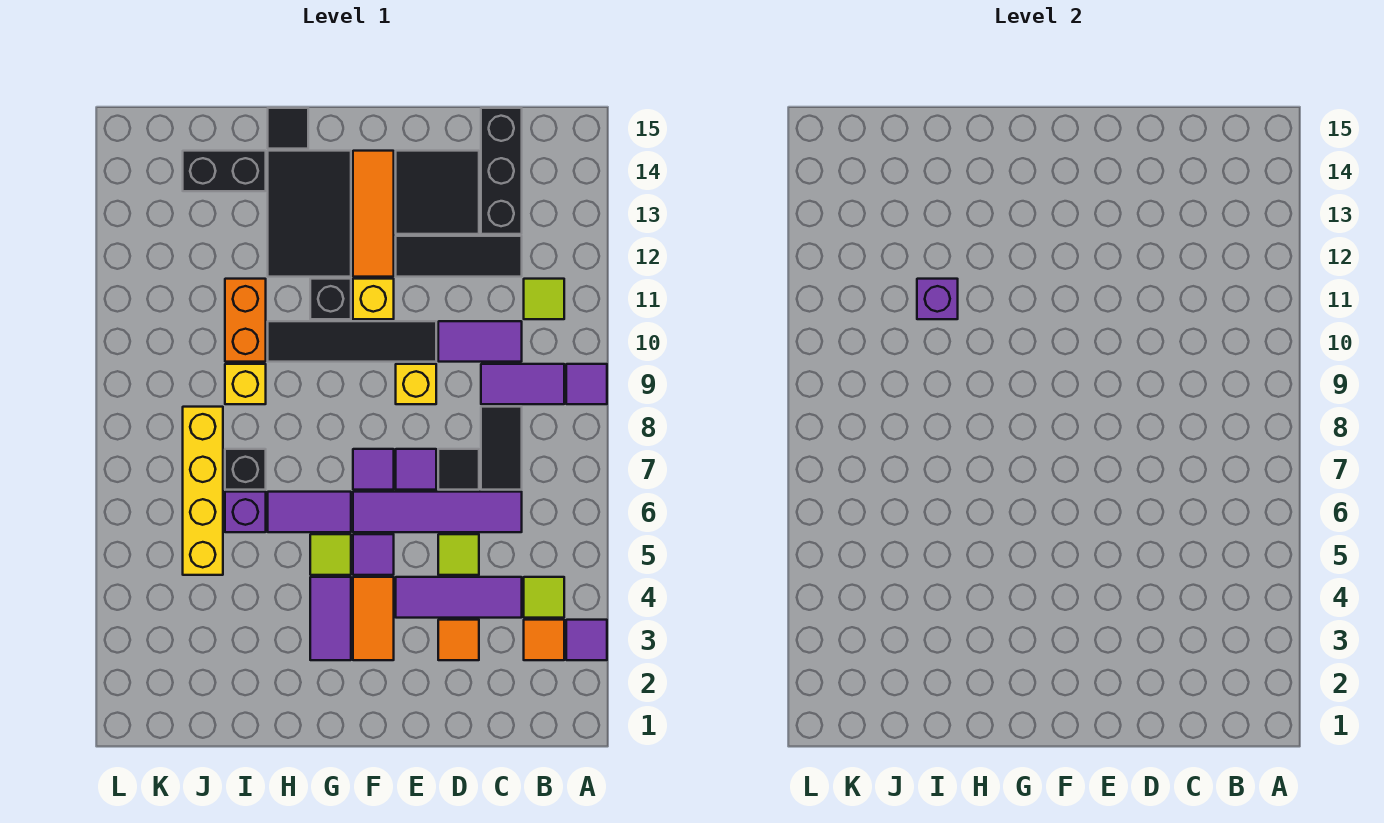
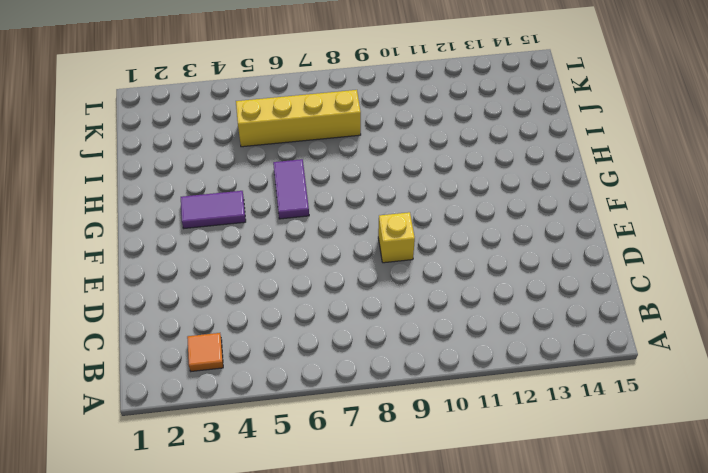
none -> purple 1x1 tile [566,620,607,660]
none -> purple 1x1 tile [566,364,607,404]
none -> lime 1x1 tile [524,577,564,618]
none -> purple 1x2 tile [481,364,564,404]

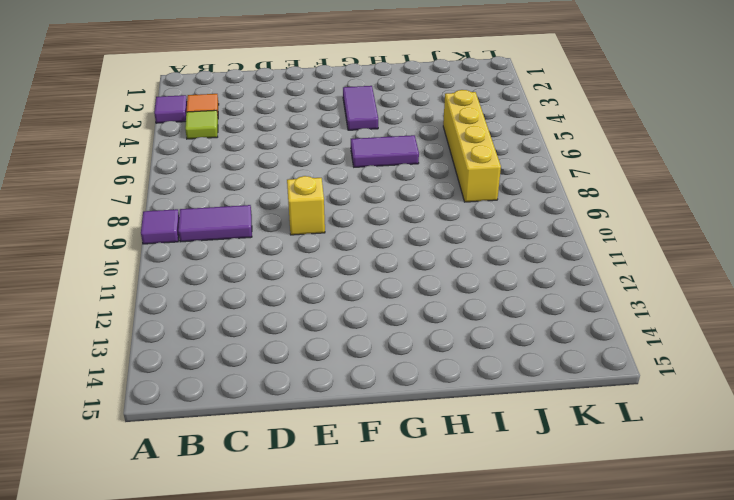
none -> lime 1x1 tile [524,279,564,319]
none -> purple 1x3 tile [396,577,522,618]
none -> purple 1x4 tile [353,492,522,532]
none -> black 1x2 tile [481,407,522,490]

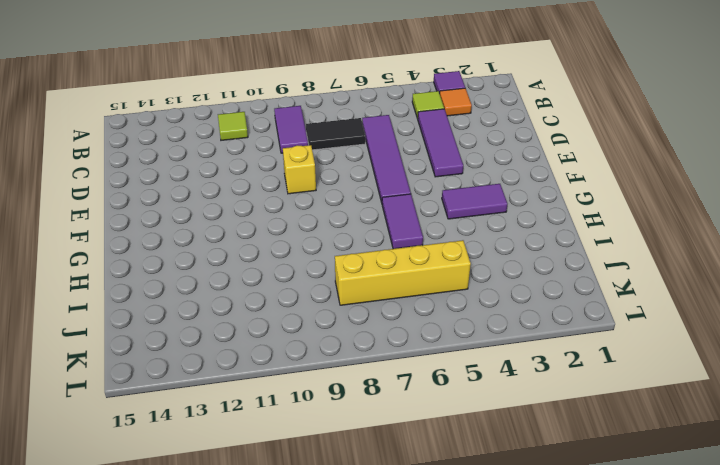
none -> purple 1x1 tile [566,364,607,404]
none -> purple 1x2 tile [438,321,522,362]
none -> black 1x3 tile [396,236,522,277]
none -> black 1x3 brick [481,108,522,234]

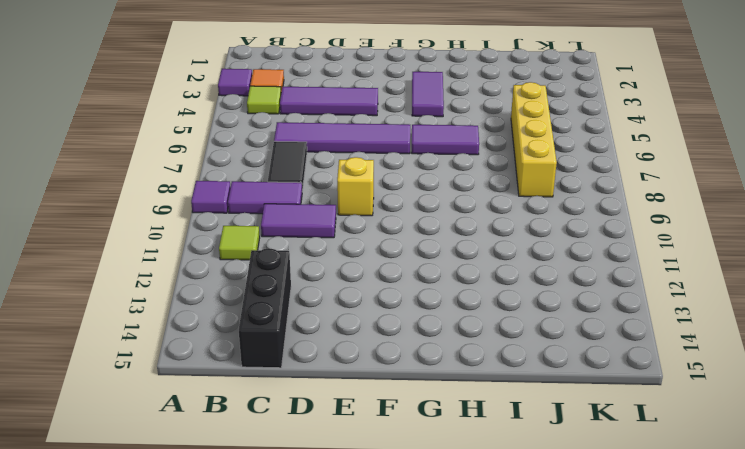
none -> black 1x3 tile [396,236,522,277]
none -> orange 1x1 tile [438,620,479,660]
none -> lime 1x1 tile [438,534,479,575]
none -> black 1x1 tile [438,449,479,490]

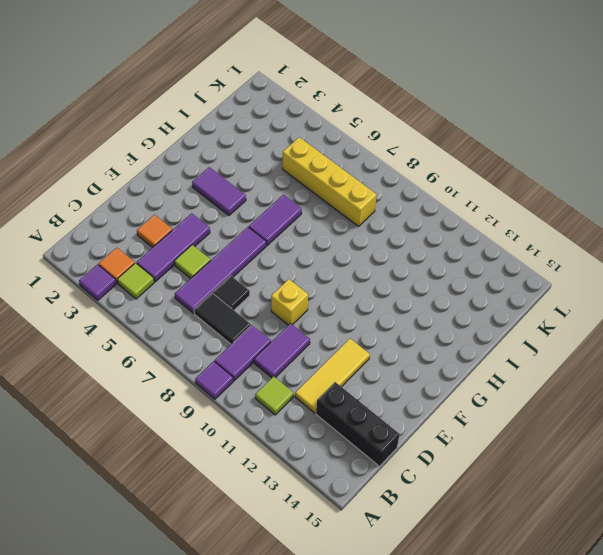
yellow 1x3 tile [295,339,370,413] -> black 1x3 tile [396,236,522,277]
none -> black 2x2 tile [396,151,479,234]
none -> purple 1x1 tile [396,449,436,490]
none -> black 1x4 tile [268,321,436,362]
none -> orange 1x2 tile [353,577,394,660]

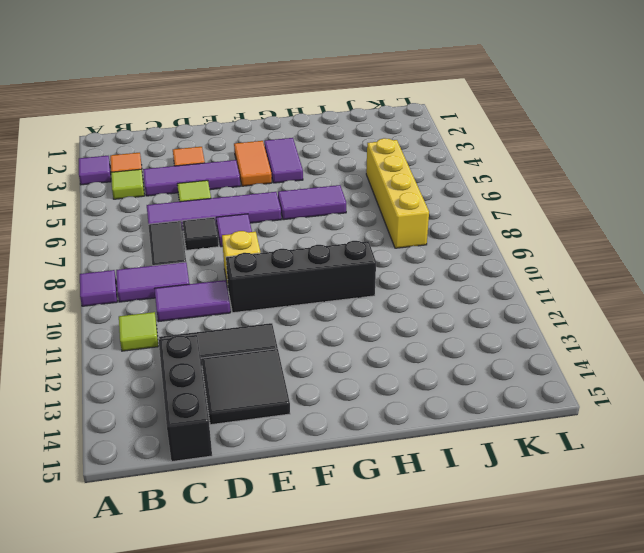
black 1x4 brick [226,241,376,313] -> black 1x4 tile [268,321,436,362]
none -> purple 1x1 tile [353,534,394,575]
none -> purple 1x1 tile [353,449,394,490]
none -> yellow 1x1 brick [353,279,394,319]
none -> orange 1x3 tile [353,151,394,277]

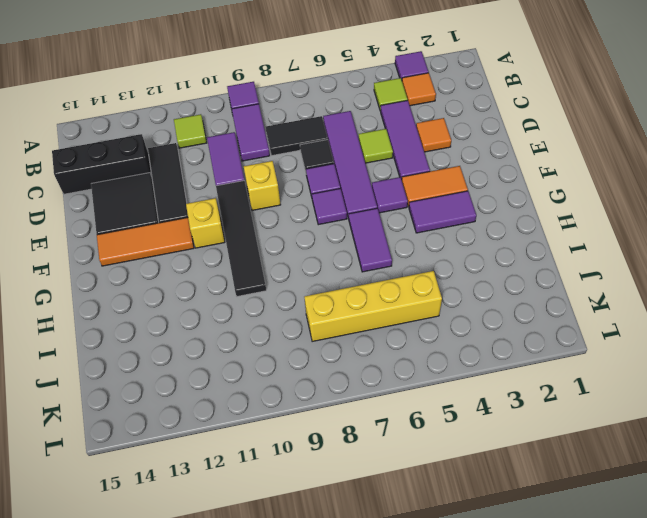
none -> lime 1x1 tile [310,534,351,575]
none -> black 1x1 brick [310,279,351,319]
none -> black 2x3 tile [268,151,351,277]
none -> black 1x1 tile [268,108,308,149]

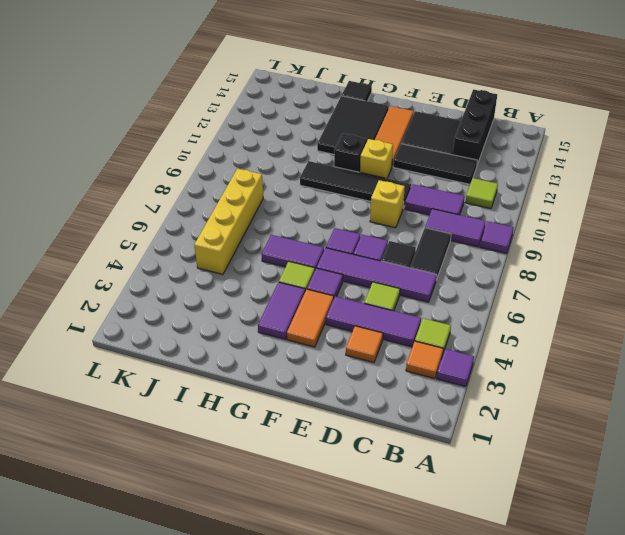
none -> purple 1x1 brick [225,492,266,532]
none -> black 1x1 brick [225,449,266,490]
none -> yellow 1x1 brick [225,364,266,404]
none -> orange 1x2 brick [225,279,266,362]

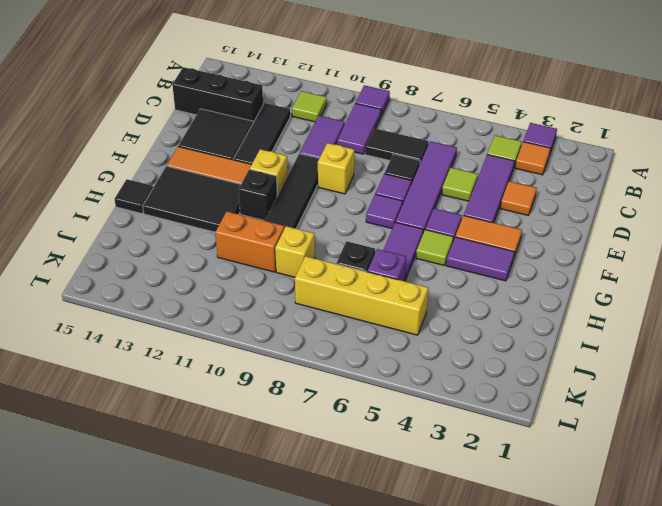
none -> black 1x2 brick [183,151,266,191]
none -> purple 1x1 brick [917,279,958,319]

